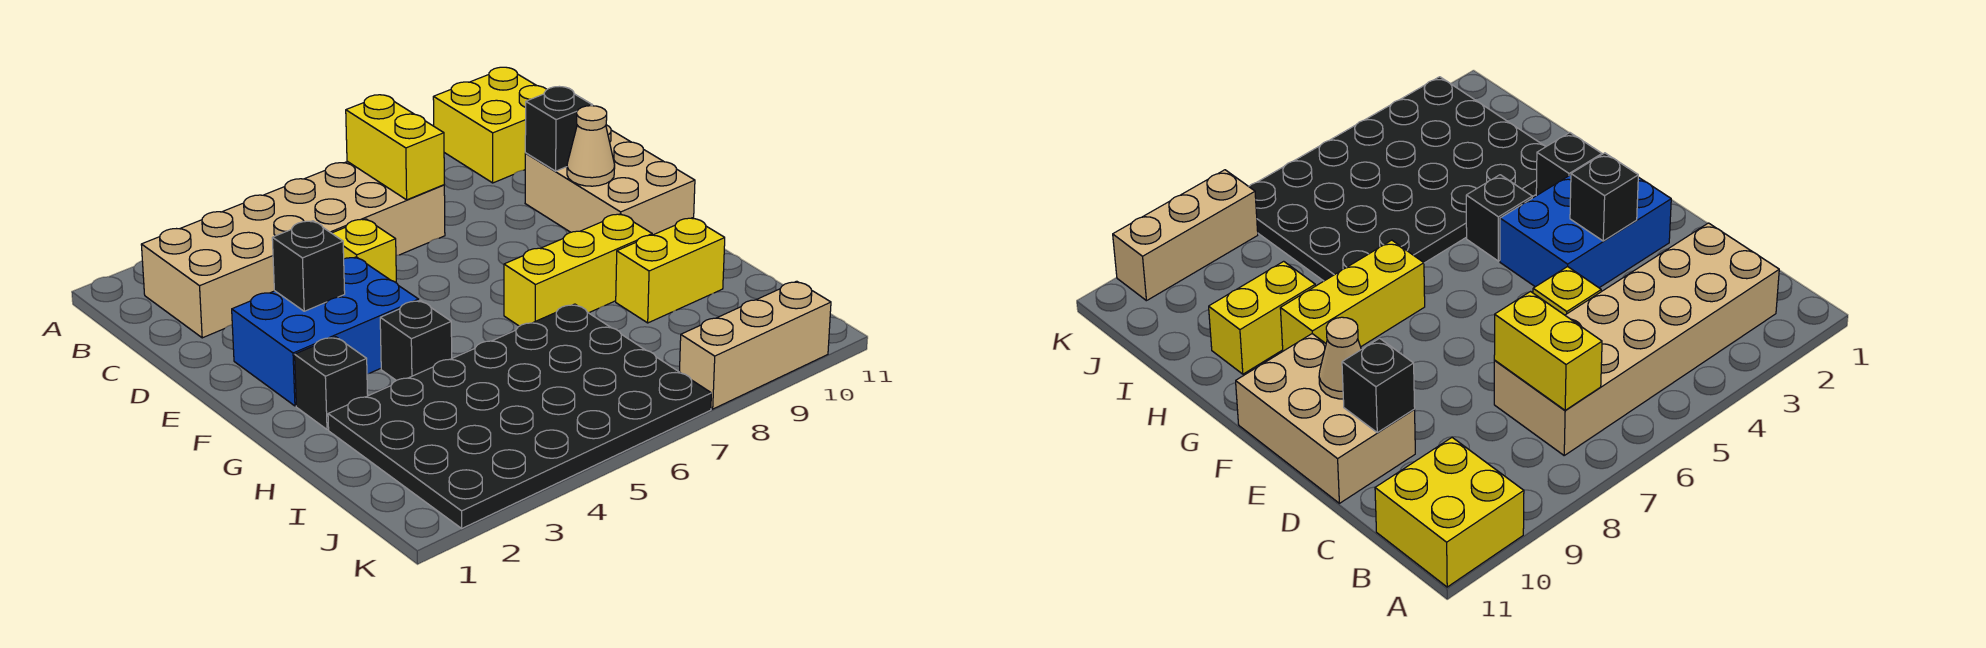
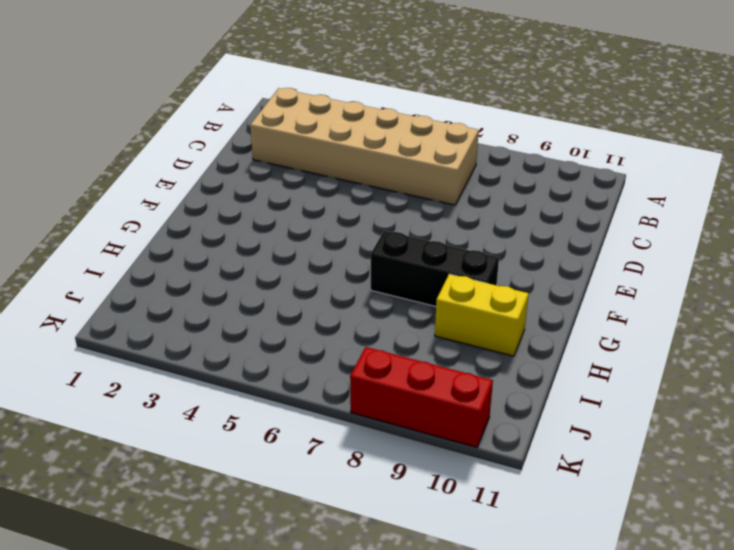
black 1x3 brick [371,231,499,306] -> yellow 1x3 brick [504,214,652,326]
red 1x3 brick [350,347,493,448] -> tan 1x3 brick [680,281,831,409]
none -> yellow 2x2 brick [433,67,547,183]
none -> yellow 1x1 brick [332,219,396,282]
none -> tan 2x3 brick [525,125,695,235]

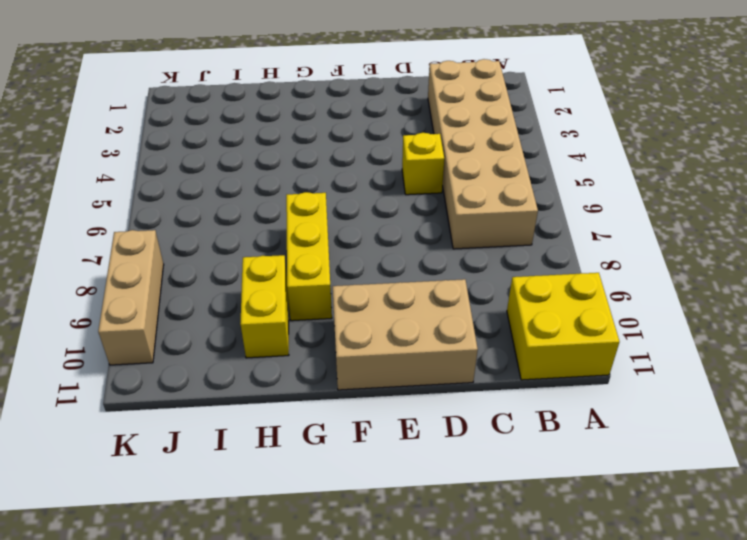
none -> blue 2x3 brick [232,257,419,406]
none -> black 1x1 brick [295,337,368,430]
none -> black 1x1 brick [380,300,452,380]

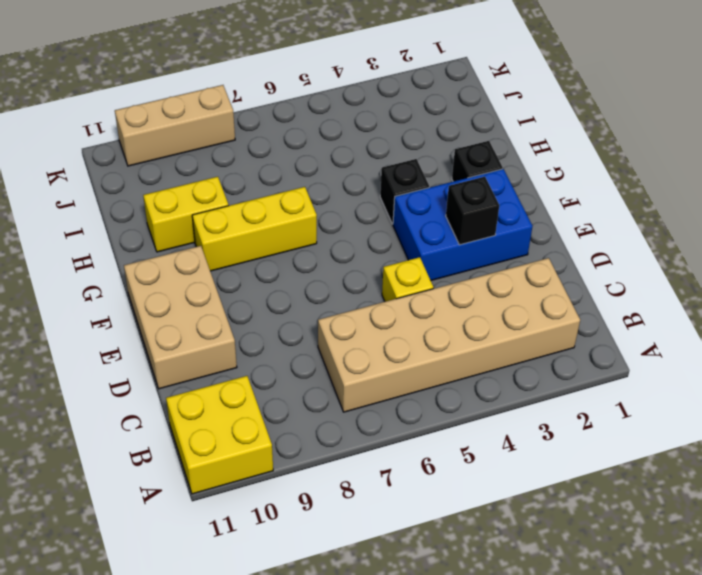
none -> black 4x6 plate [328,304,711,528]
none -> yellow 1x2 brick [346,95,444,200]
none -> black 1x1 brick [525,86,593,171]

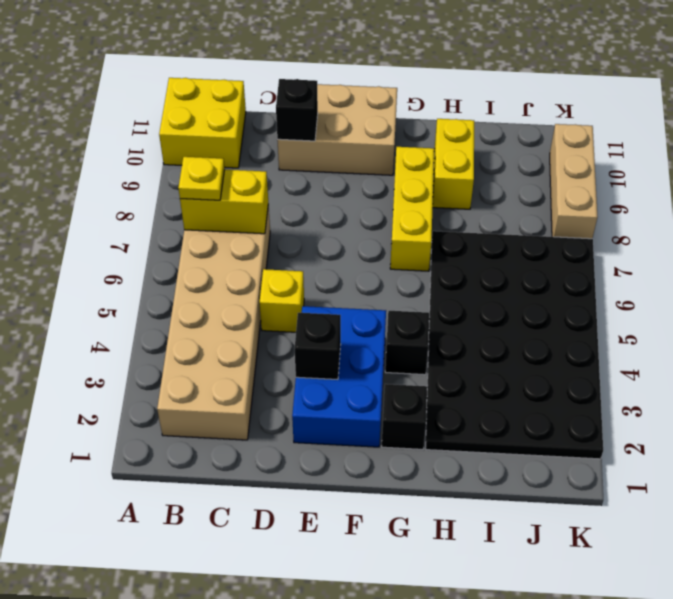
yellow 1x1 plate [178,157,225,200] -> none
none -> tan 1x1 cone [567,106,615,186]

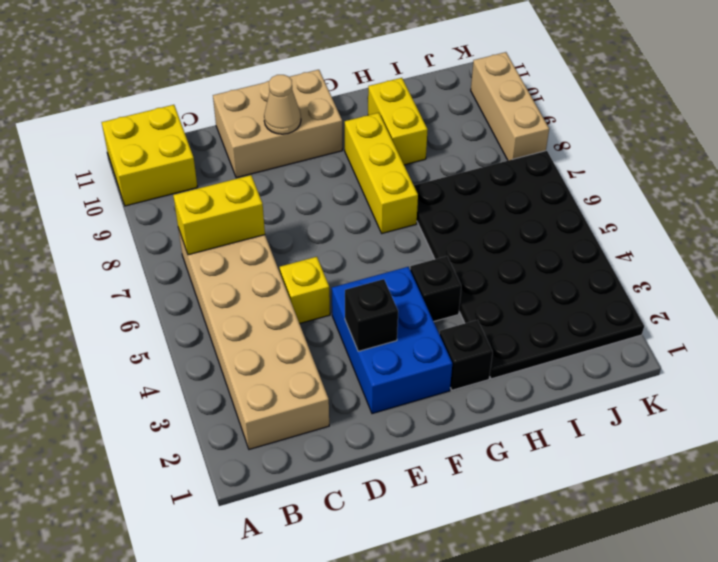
none -> black 1x1 brick [525,86,593,171]

